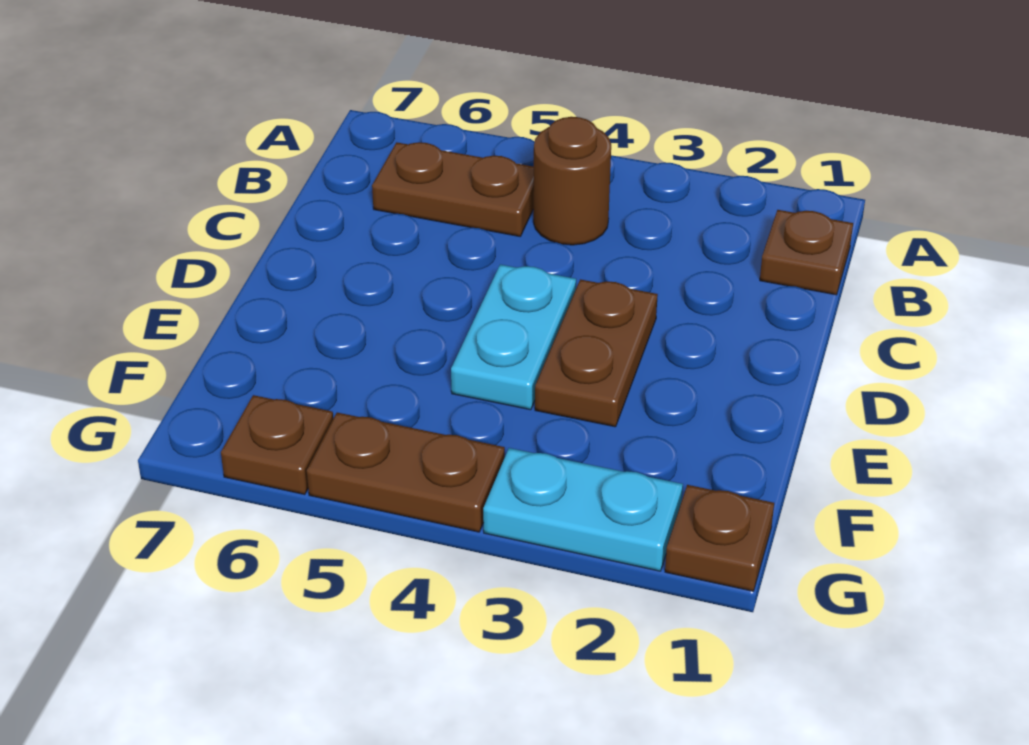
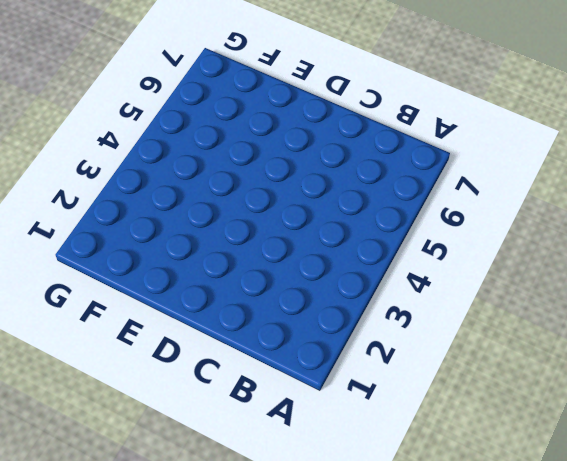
none -> brown 1x1 plate [760,210,853,295]
none -> brown 1x1 round brick [533,117,611,245]

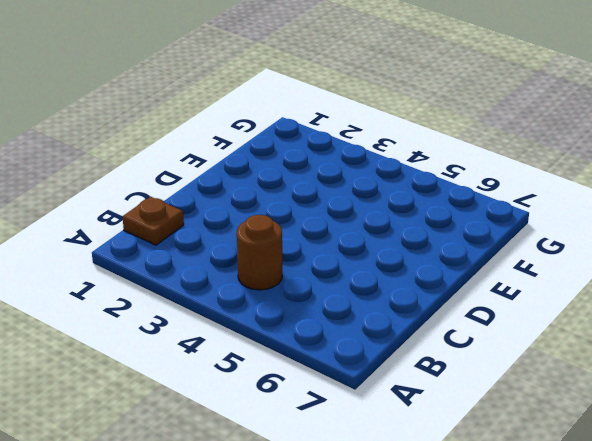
none -> brown 1x2 plate [372,142,534,236]
none -> brown 1x2 plate [535,279,658,427]

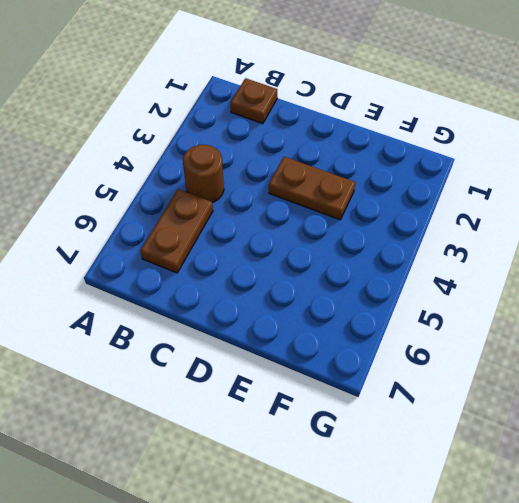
none -> cyan 1x2 plate [451,264,576,410]
none -> brown 1x1 plate [665,485,774,591]

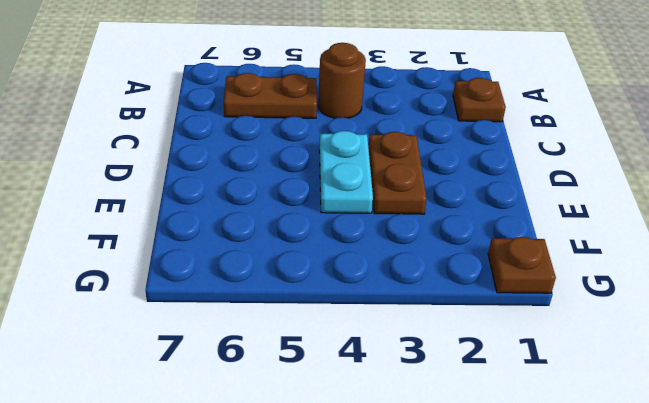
none -> cyan 1x2 plate [483,448,683,571]
none -> brown 1x2 plate [307,413,505,532]

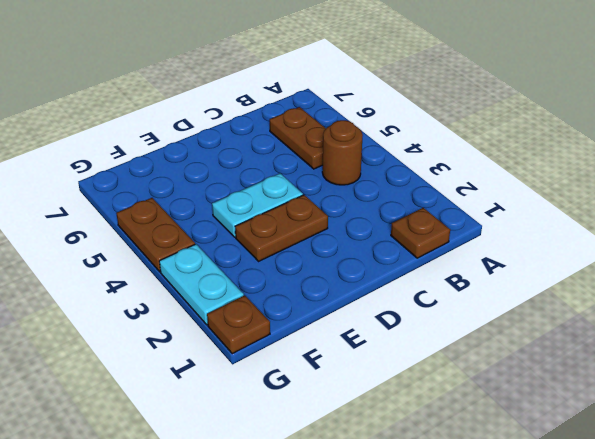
none -> brown 1x1 plate [221,395,333,495]

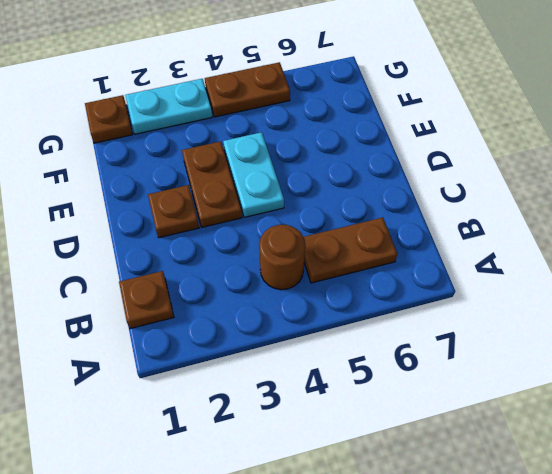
brown 1x1 plate [148,185,199,238] -> brown 1x1 plate moved to [221,395,333,495]

